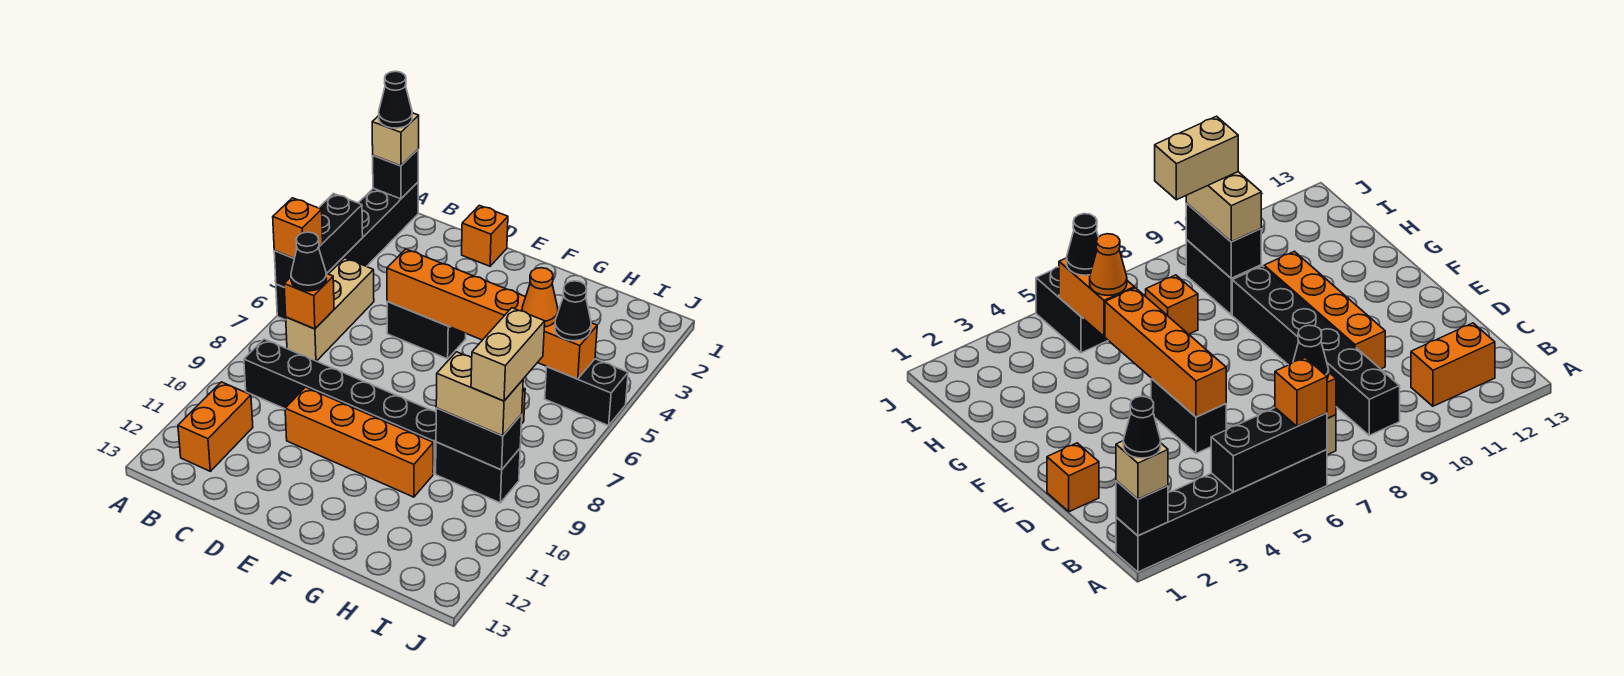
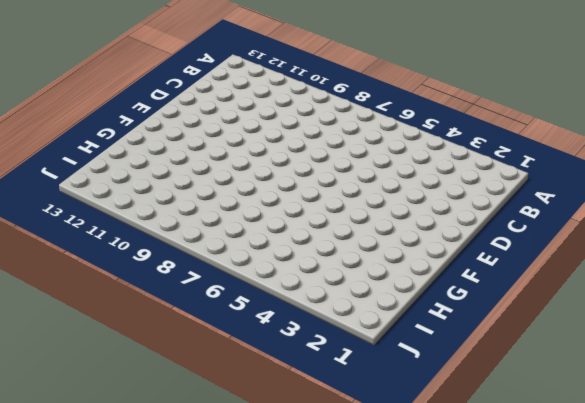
none -> black 1x6 brick [276,182,418,320]
none -> tan 1x3 brick [286,258,374,361]
none -> black 1x6 brick [244,339,436,474]

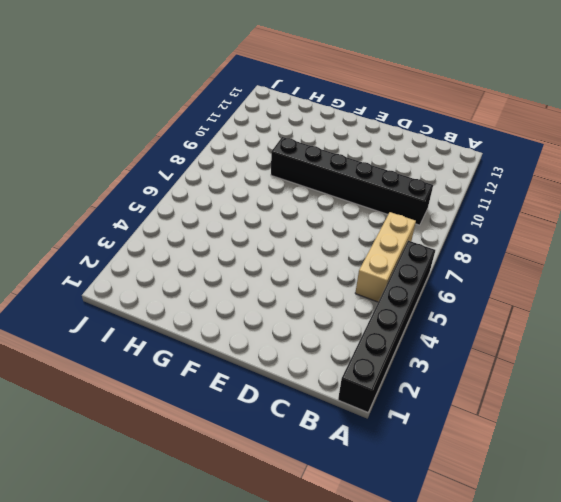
none -> orange 1x2 brick [178,382,253,471]
none -> orange 1x1 brick [462,205,508,266]
none -> black 1x2 brick [387,302,466,359]

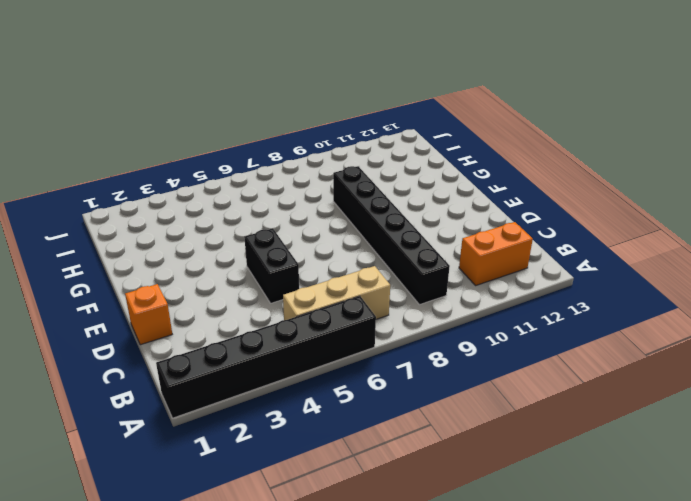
none -> orange 1x4 brick [285,387,433,497]
none -> orange 1x1 brick [1146,275,1198,334]
none -> black 1x2 brick [436,442,520,503]

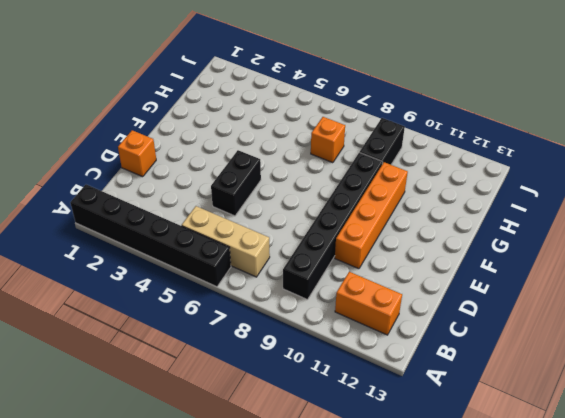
none -> black 1x2 brick [545,359,628,426]
none -> black 1x1 brick [373,149,419,199]
none -> black 1x3 brick [274,194,363,287]

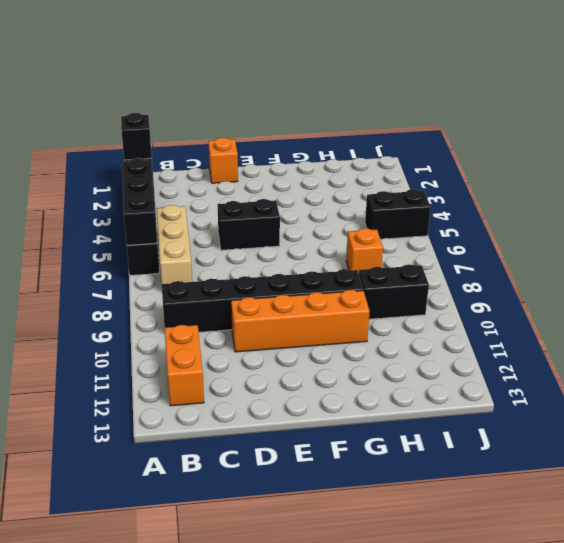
none -> orange 1x1 brick [284,273,334,329]
none -> orange 1x4 brick [387,249,525,340]
none -> orange 1x2 brick [538,310,597,379]

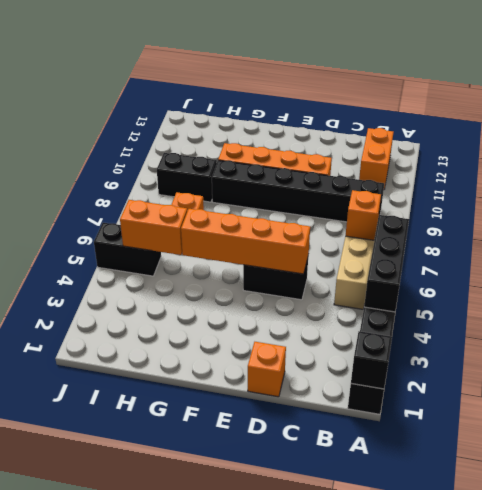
none -> black 1x2 brick [436,408,522,470]
none -> tan 1x1 brick [372,113,419,166]
none -> orange 1x1 brick [273,198,323,258]

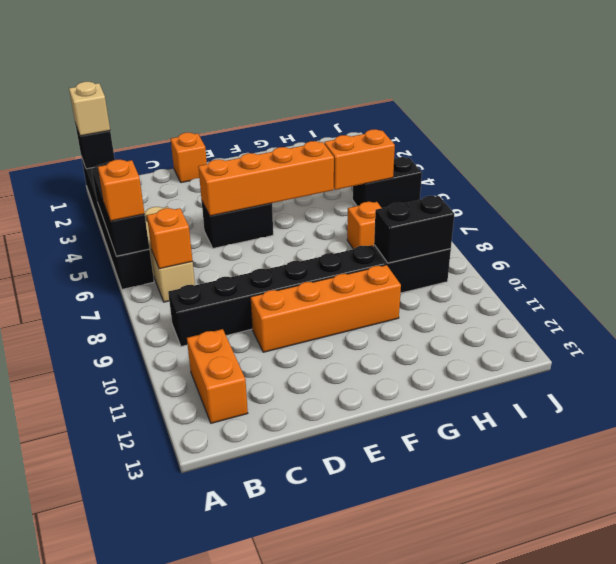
none -> black 1x1 cone [291,232,326,291]
none -> orange 1x1 cone [522,268,558,327]
none -> tan 1x2 brick [436,352,523,436]

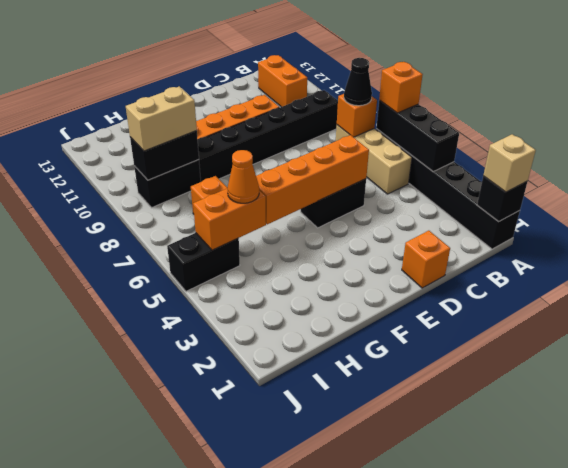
none -> black 1x1 cone [555,281,591,341]
none -> black 1x1 cone [379,71,412,128]
none -> tan 1x2 brick [471,308,545,401]

